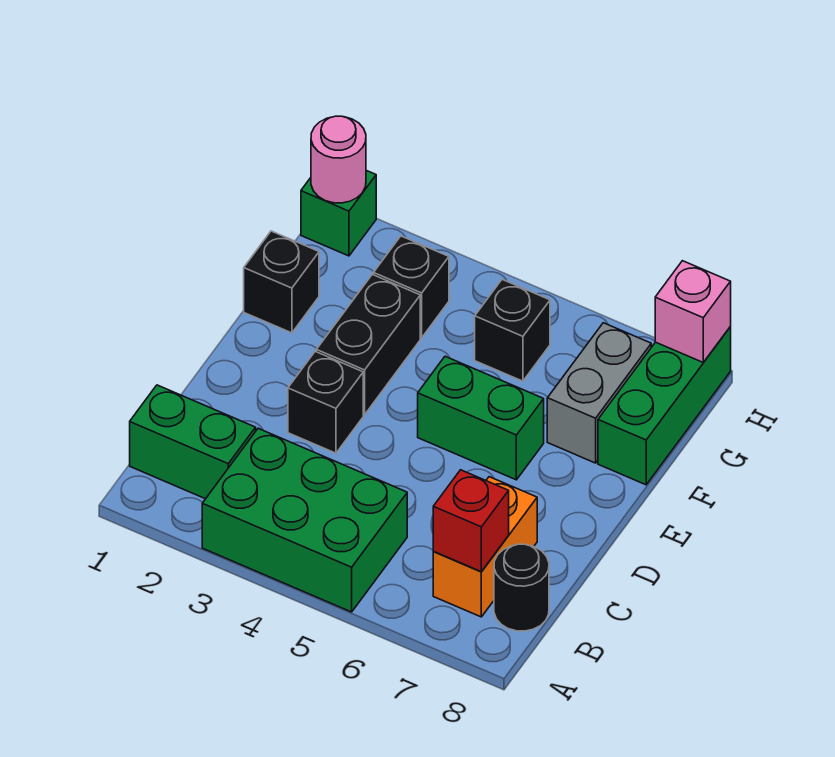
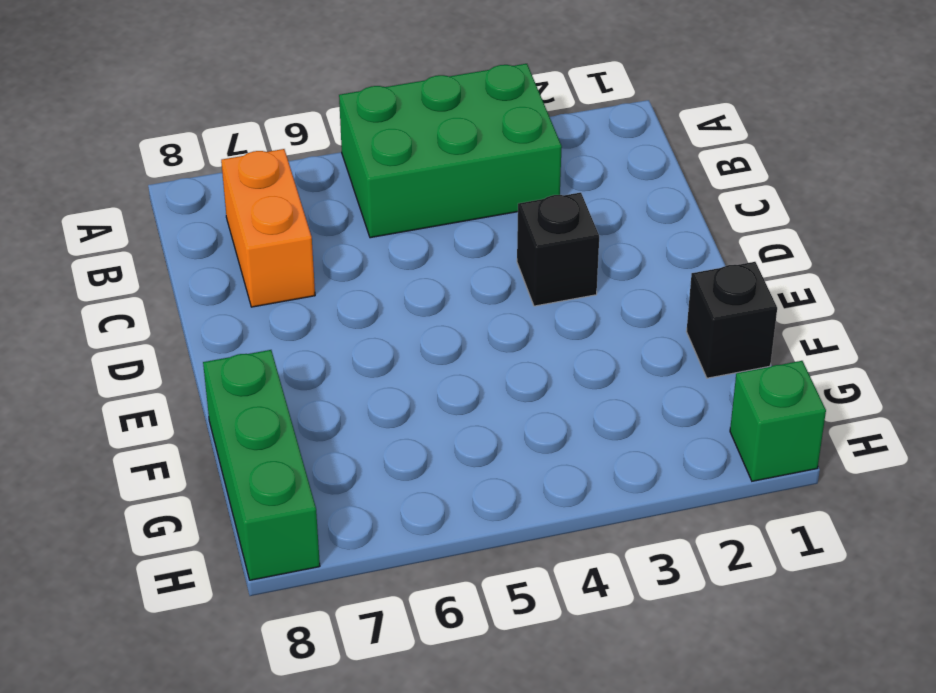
none -> green 1x2 brick [130,385,256,499]
none -> black 1x1 round brick [494,544,549,631]
none -> black 1x2 brick [316,274,420,415]

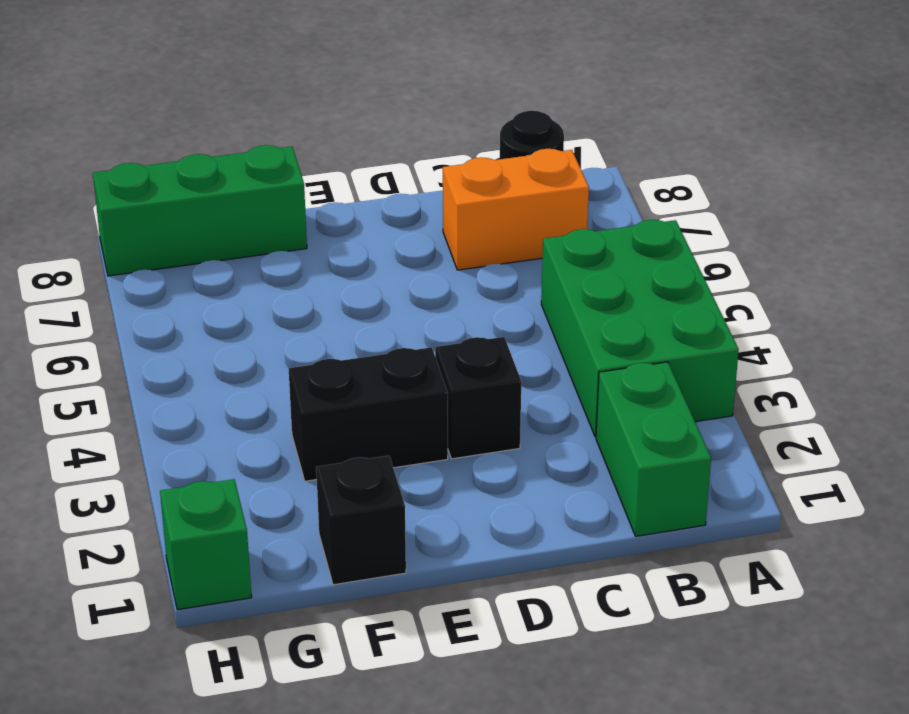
none -> green 1x2 brick [418,356,544,480]
none -> grey 1x2 brick [547,323,651,463]
none -> black 1x1 brick [374,236,449,338]

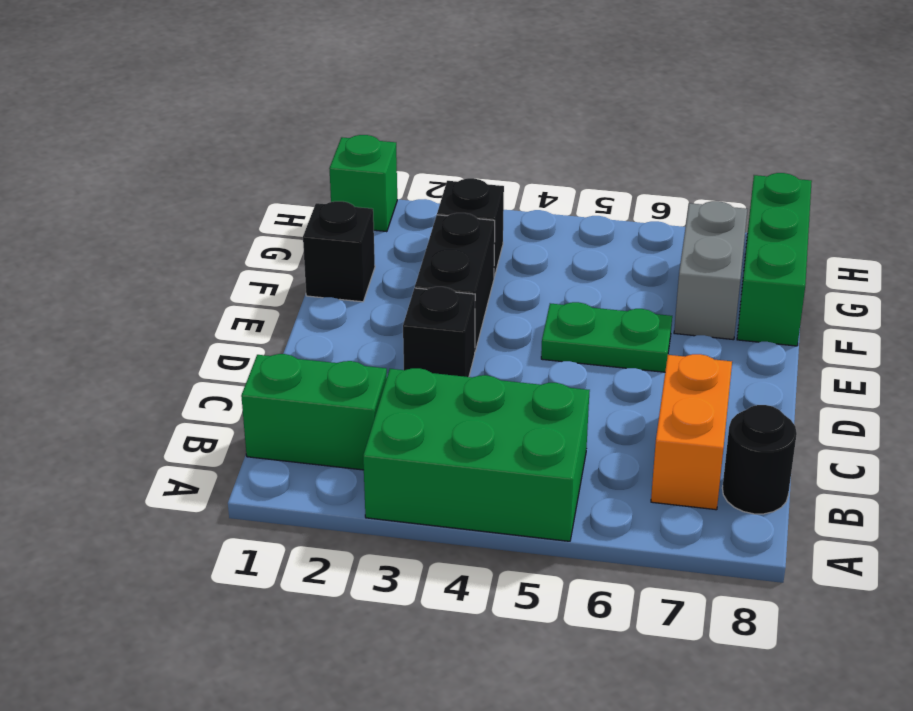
green 1x2 plate [541,302,672,372] -> green 1x2 brick [418,356,544,480]
none -> black 1x1 brick [475,280,550,381]
none -> red 1x1 brick [433,470,509,572]
none -> pink 1x1 round brick [311,116,366,203]

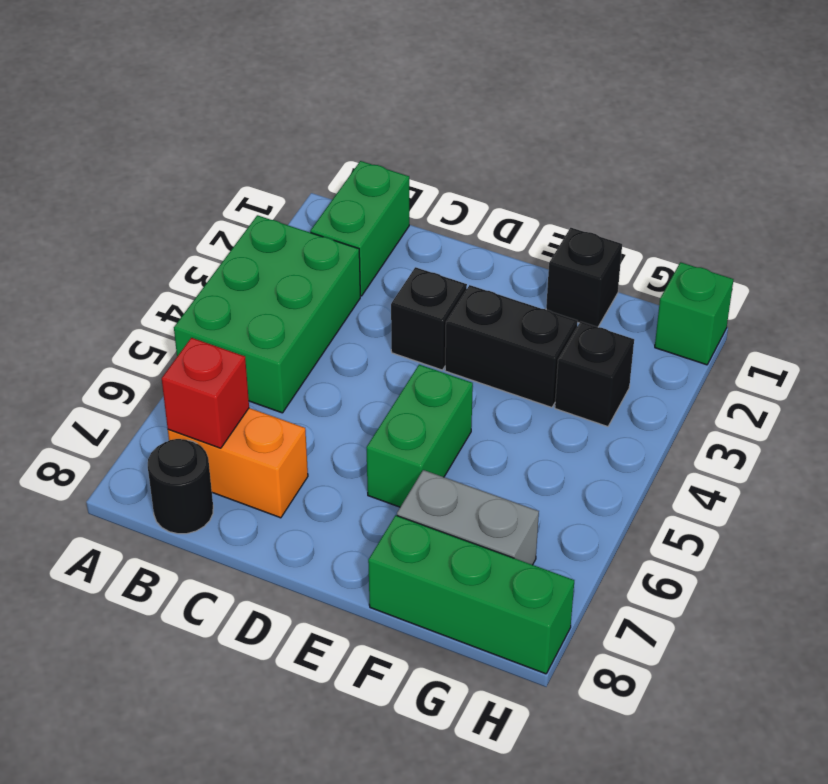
none -> black 1x1 brick [475,280,550,381]
none -> pink 1x1 round brick [311,116,366,203]
none -> pink 1x1 brick [655,261,731,362]

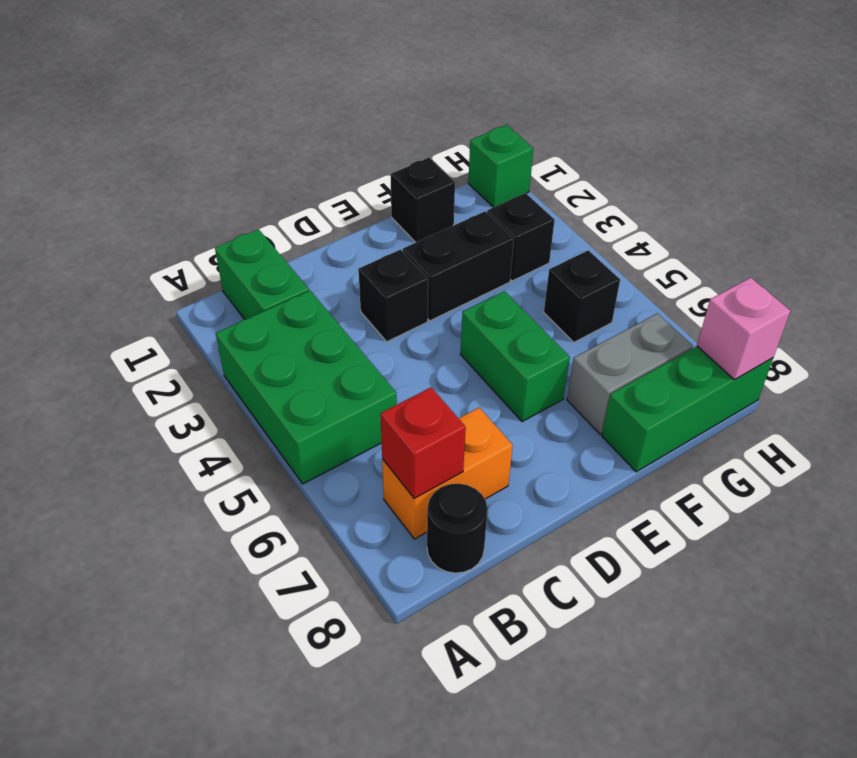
none -> pink 1x1 round brick [311,116,366,203]

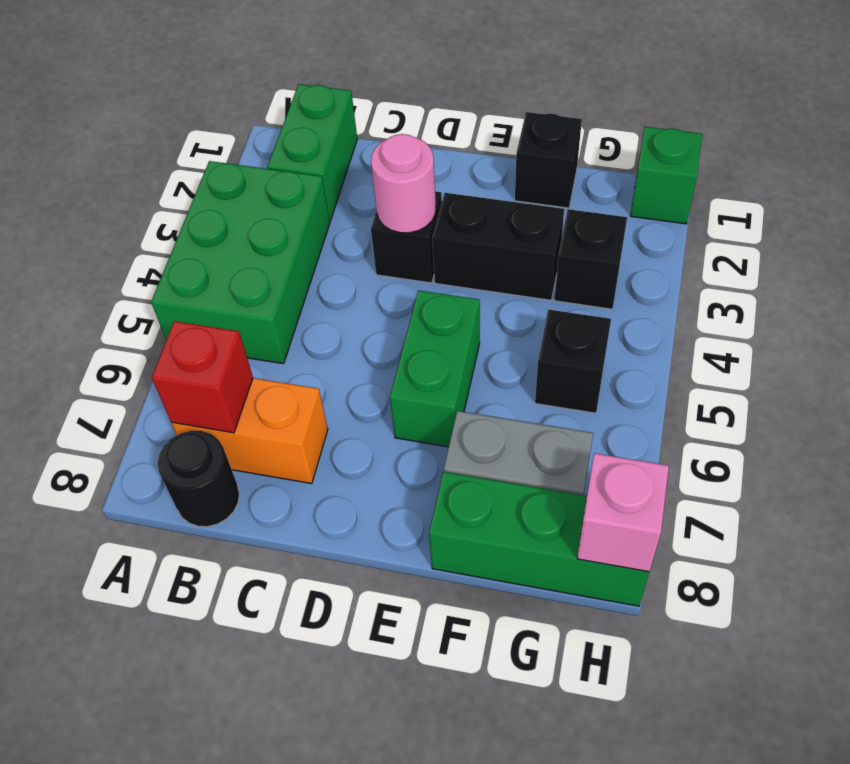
pink 1x1 round brick [371,134,436,233] -> pink 1x1 round brick moved to [311,116,366,203]

